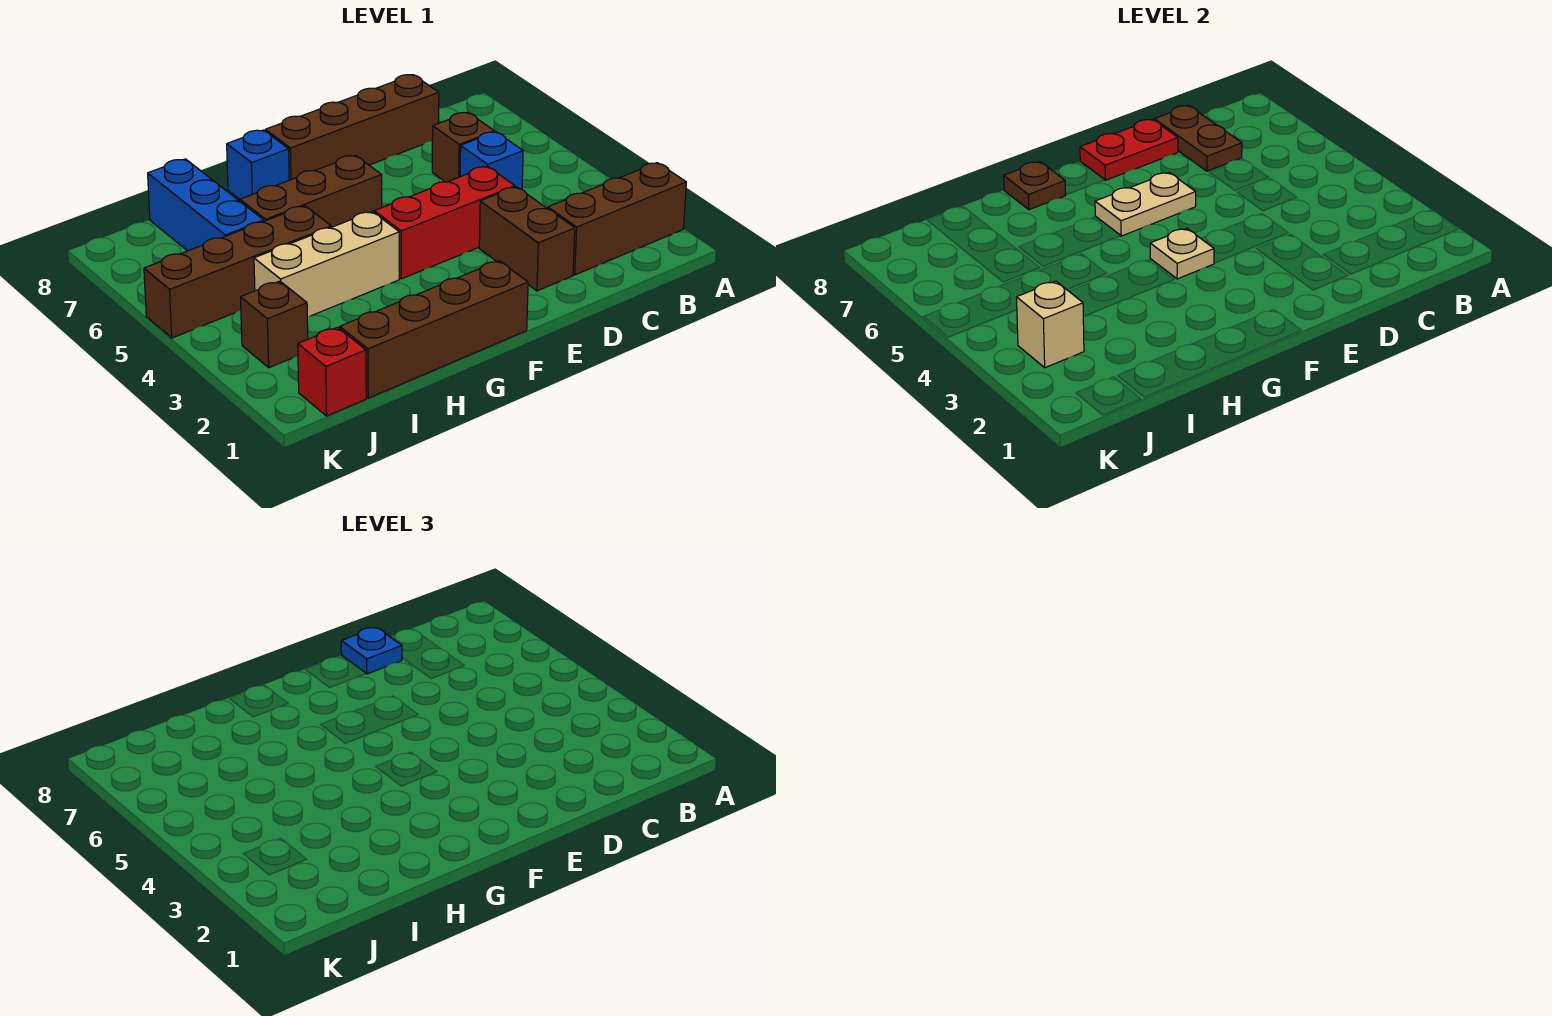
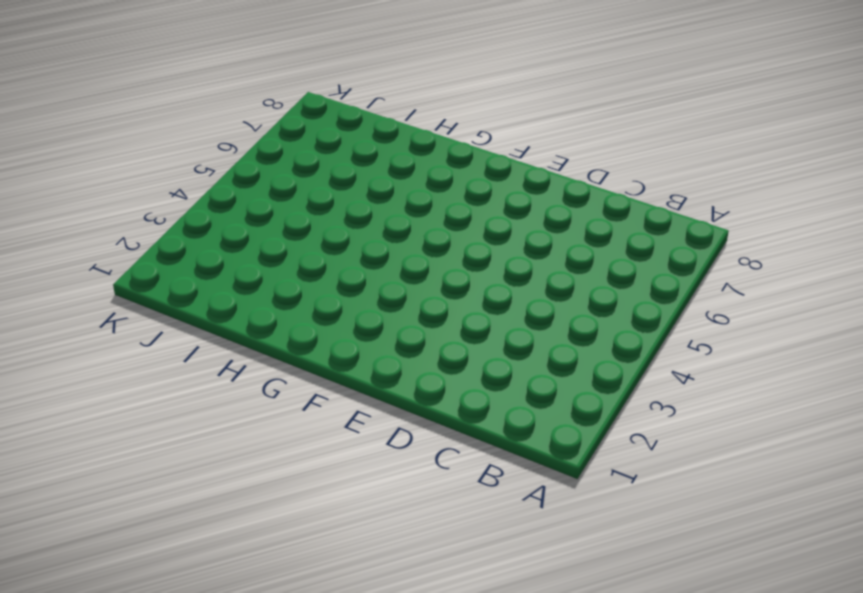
none -> brown 1x3 brick [548,163,686,275]
none -> blue 1x1 brick [460,132,523,189]
none -> brown 1x1 brick [432,112,495,182]

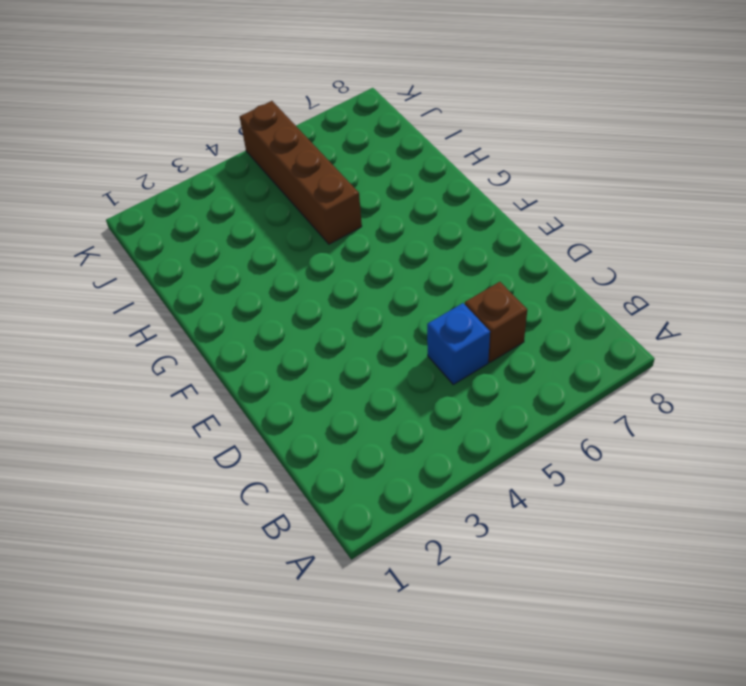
none -> brown 1x3 brick [548,163,686,275]
none -> brown 1x4 brick [265,75,439,180]
none -> brown 1x2 brick [479,187,575,291]

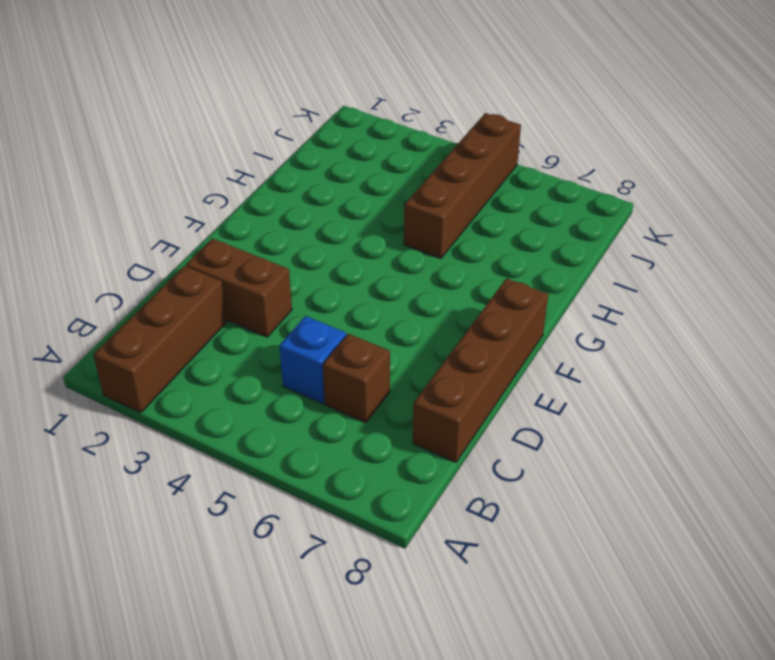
none -> red 1x3 brick [374,166,515,279]
none -> brown 1x4 brick [340,261,528,398]
none -> brown 1x3 brick [240,155,382,227]

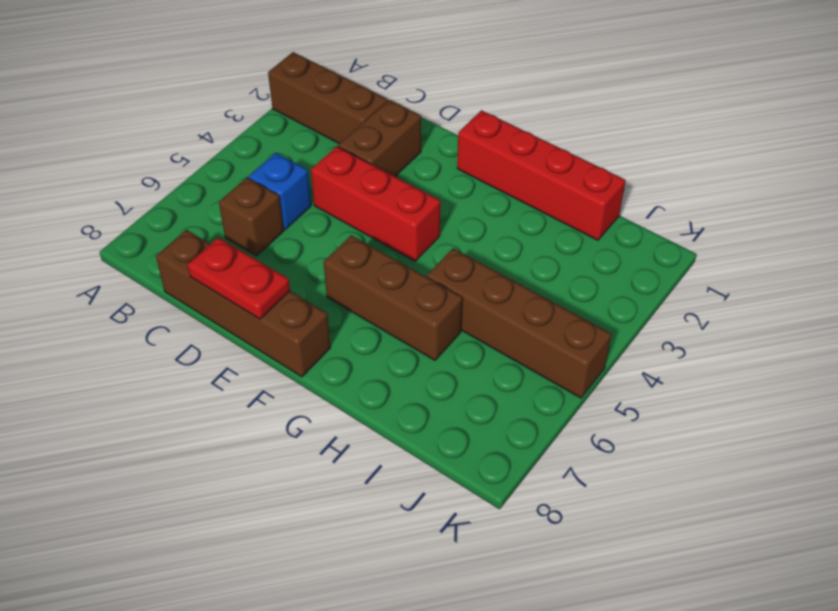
red 1x4 brick [457,110,626,240] -> brown 1x4 brick [340,261,528,398]
none -> tan 1x3 brick [254,212,399,317]
none -> blue 1x1 brick [227,130,289,199]
none -> blue 1x3 brick [148,159,264,251]

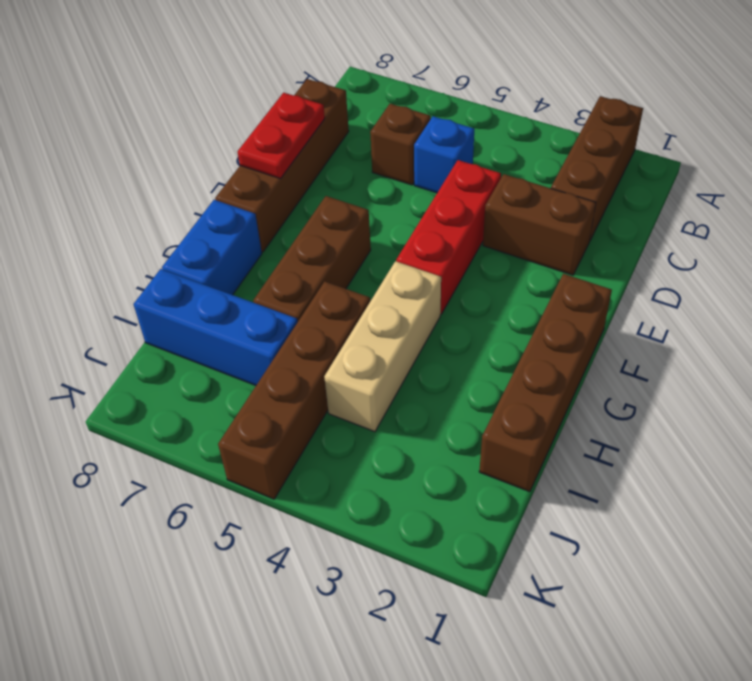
blue 1x2 brick [162,200,262,295] -> blue 1x1 brick [227,130,289,199]
none -> red 1x1 brick [298,327,366,416]
none -> brown 1x1 brick [241,281,308,368]
none -> brown 1x2 plate [1154,106,1242,171]

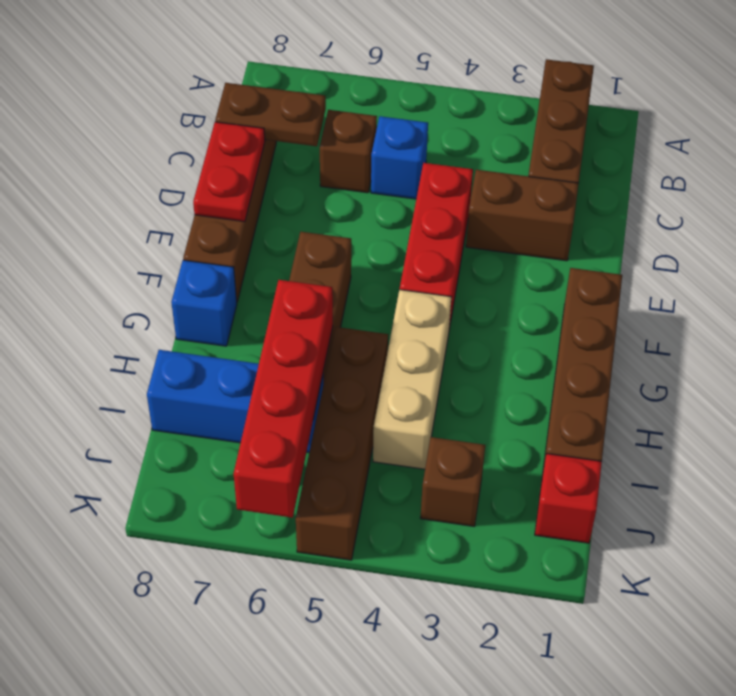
red 1x4 brick [234,280,333,518] -> none
none -> tan 1x2 plate [1095,173,1196,236]
none -> tan 1x1 plate [1150,228,1214,279]
none -> brown 1x1 plate [1004,162,1066,210]

